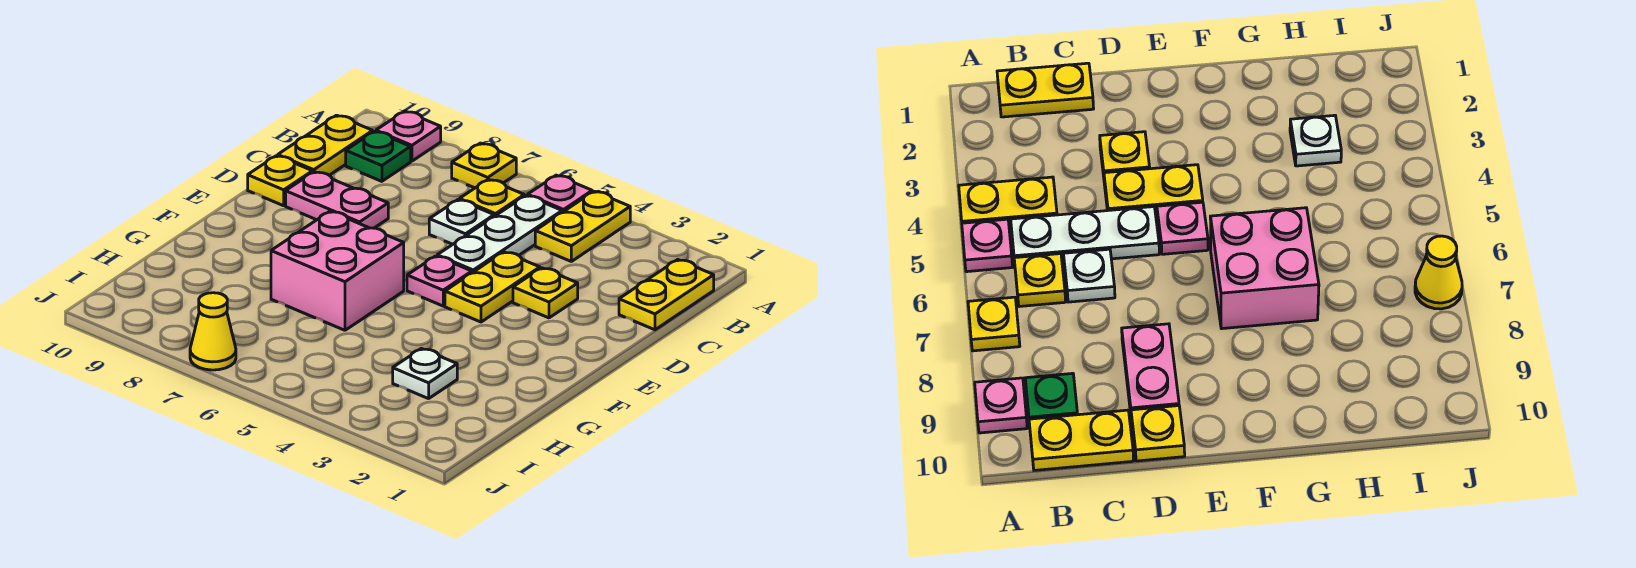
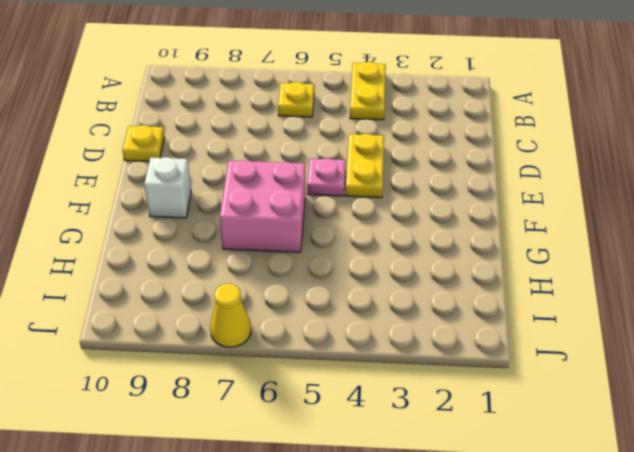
white 1x1 brick [144,157,191,218] -> none
none -> pink 1x1 plate [528,175,592,212]
none -> yellow 1x1 plate [452,143,516,188]
none -> pink 1x1 plate [376,111,441,161]

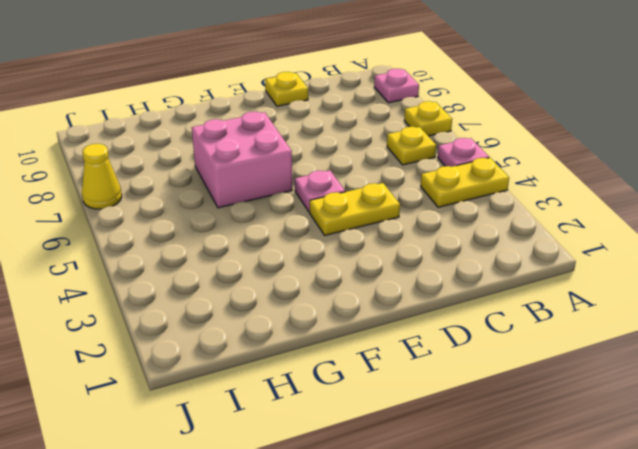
none -> yellow 1x2 plate [619,260,714,330]
none -> white 1x3 plate [437,195,562,273]
none -> green 1x1 plate [346,131,411,181]

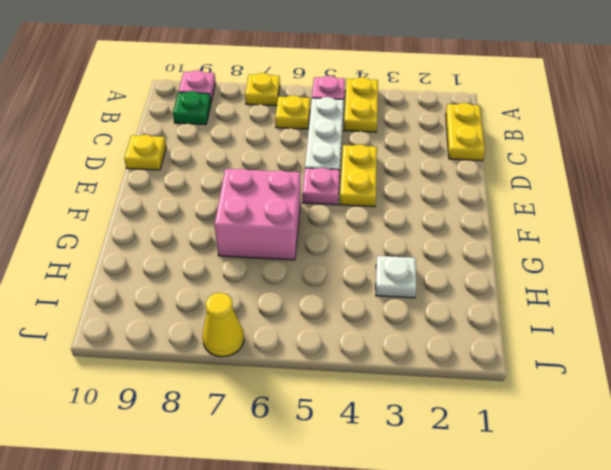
none -> yellow 1x2 plate [278,115,373,175]
none -> white 1x1 plate [429,200,494,244]
none -> yellow 1x1 plate [513,268,578,318]

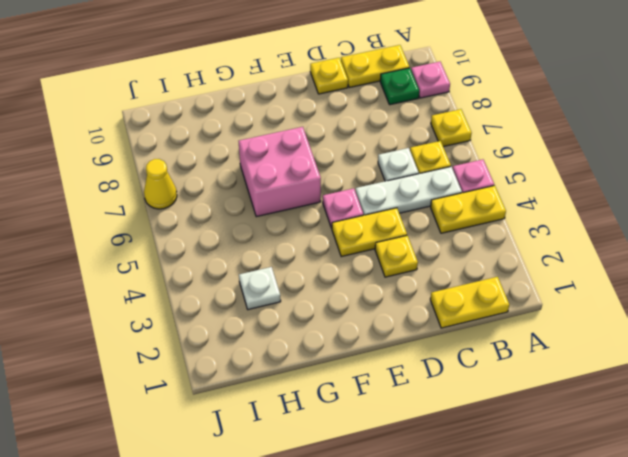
none -> pink 1x2 plate [286,172,388,228]

